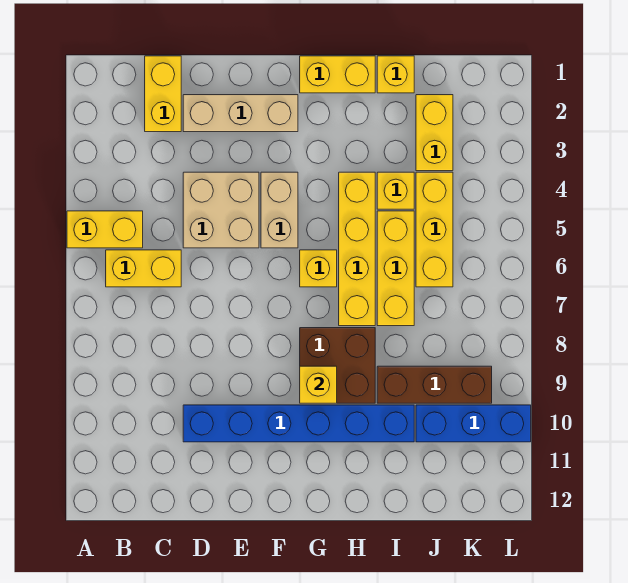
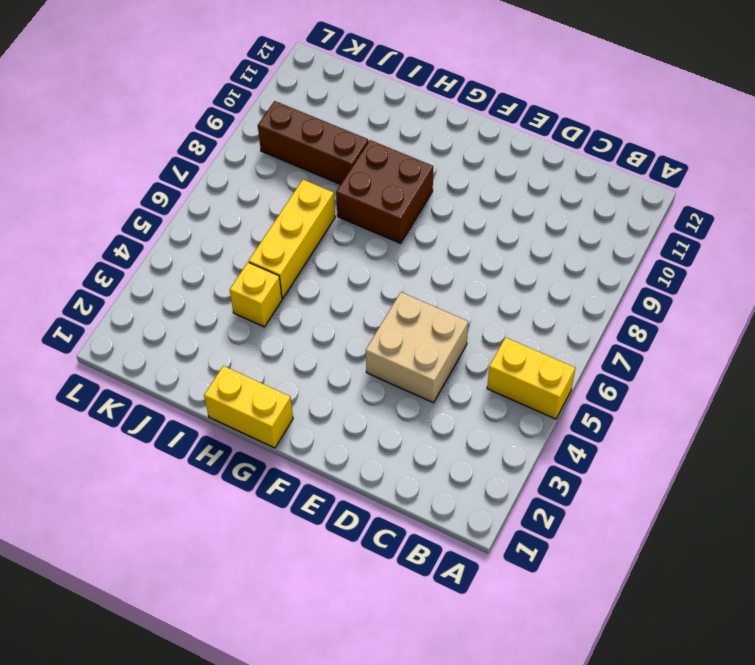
none -> yellow 1x2 brick [106,250,181,287]
none -> yellow 1x2 brick [145,56,181,132]
none -> tan 1x3 brick [183,95,298,132]

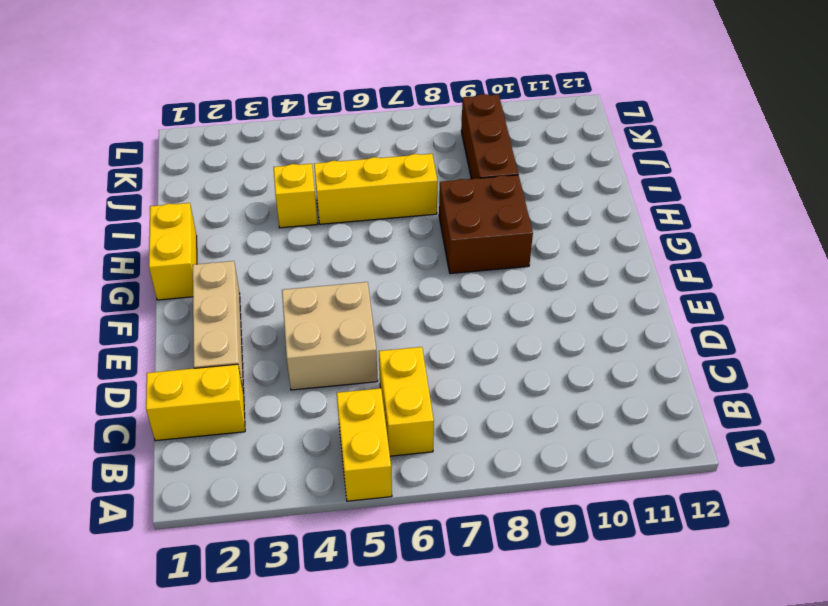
none -> blue 1x6 brick [183,405,414,442]
none -> tan 1x2 brick [261,172,298,248]
none -> yellow 1x1 brick [300,250,337,287]

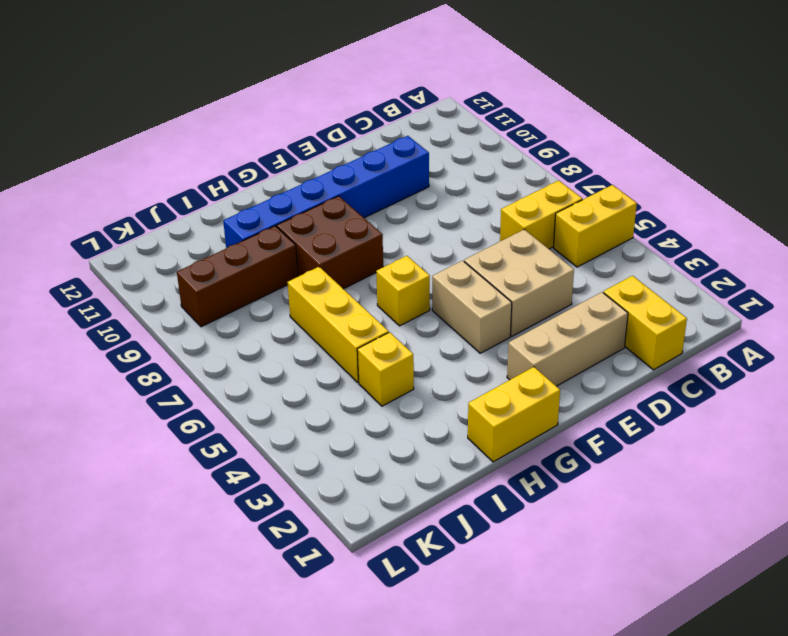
none -> yellow 1x4 brick [339,172,375,326]
none -> yellow 1x1 brick [377,56,414,93]
none -> yellow 1x2 brick [416,95,453,171]

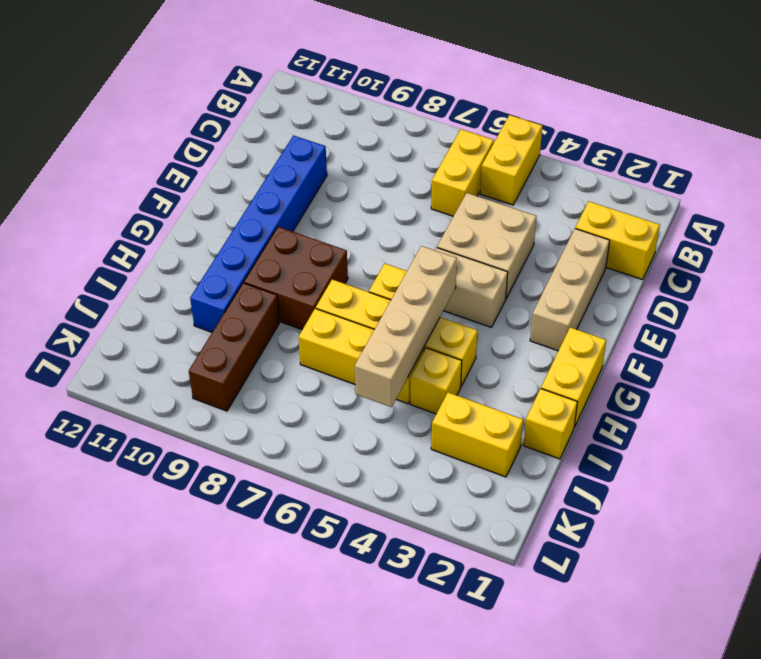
tan 1x4 brick [355,246,457,407] -> none
none -> yellow 1x3 brick [416,172,453,287]
none -> blue 1x3 brick [416,405,531,442]
none -> yellow 1x1 brick [300,366,337,403]

